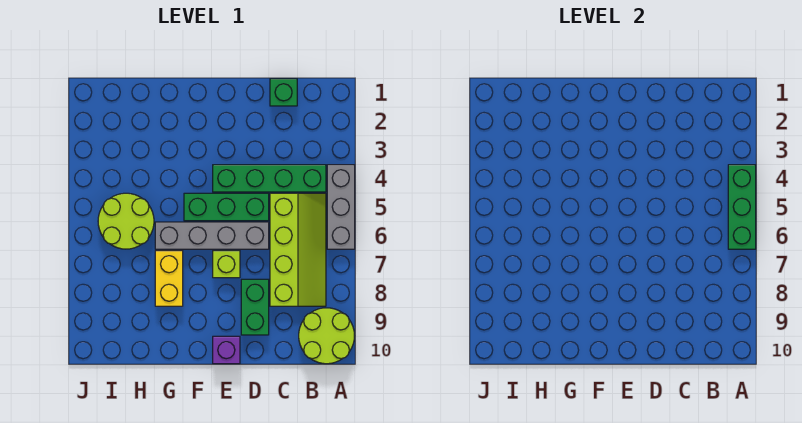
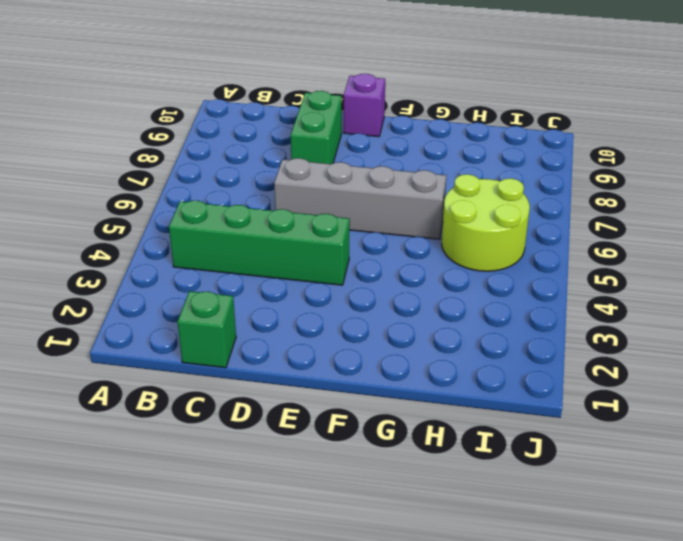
none -> grey 1x3 brick [327,165,355,249]
none -> lime 2x2 round brick [299,308,354,364]
none -> lime 2x4 slope [270,193,326,306]

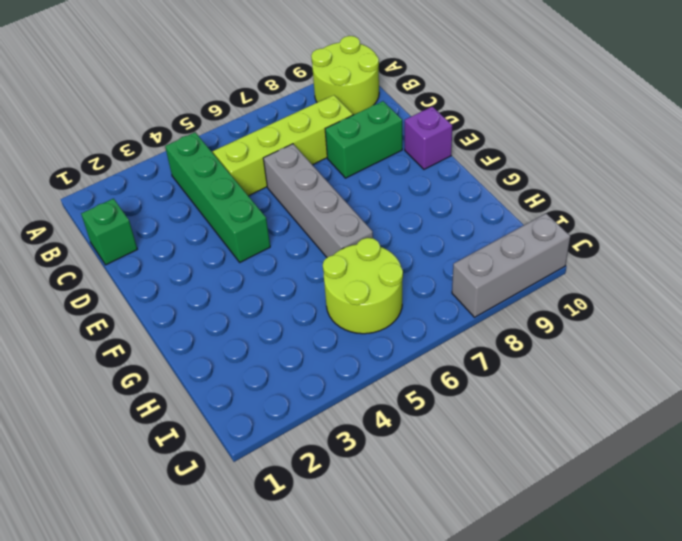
grey 1x3 brick [452,213,570,317] -> grey 1x3 brick moved to [327,165,355,249]
none -> green 1x3 brick [184,193,269,221]
none -> lime 1x1 brick [213,251,240,278]
none -> yellow 1x2 brick [155,251,183,306]

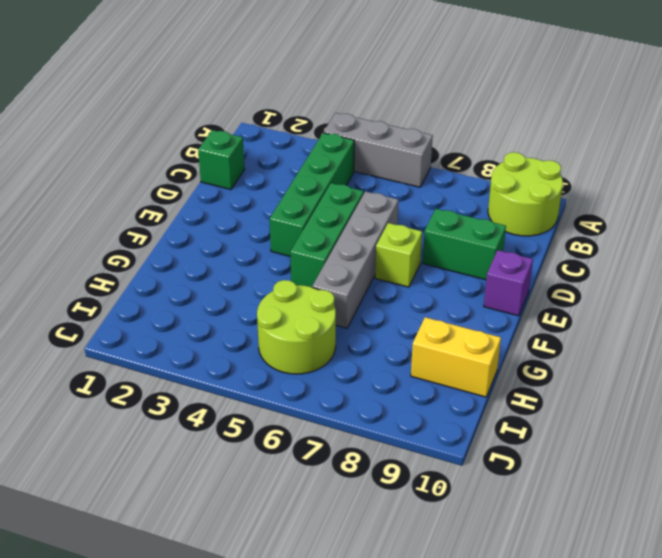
yellow 1x2 brick [411,317,501,397] -> yellow 1x2 brick moved to [155,251,183,306]
none -> lime 2x4 slope [270,193,326,306]
none -> green 1x3 brick [728,165,756,249]

